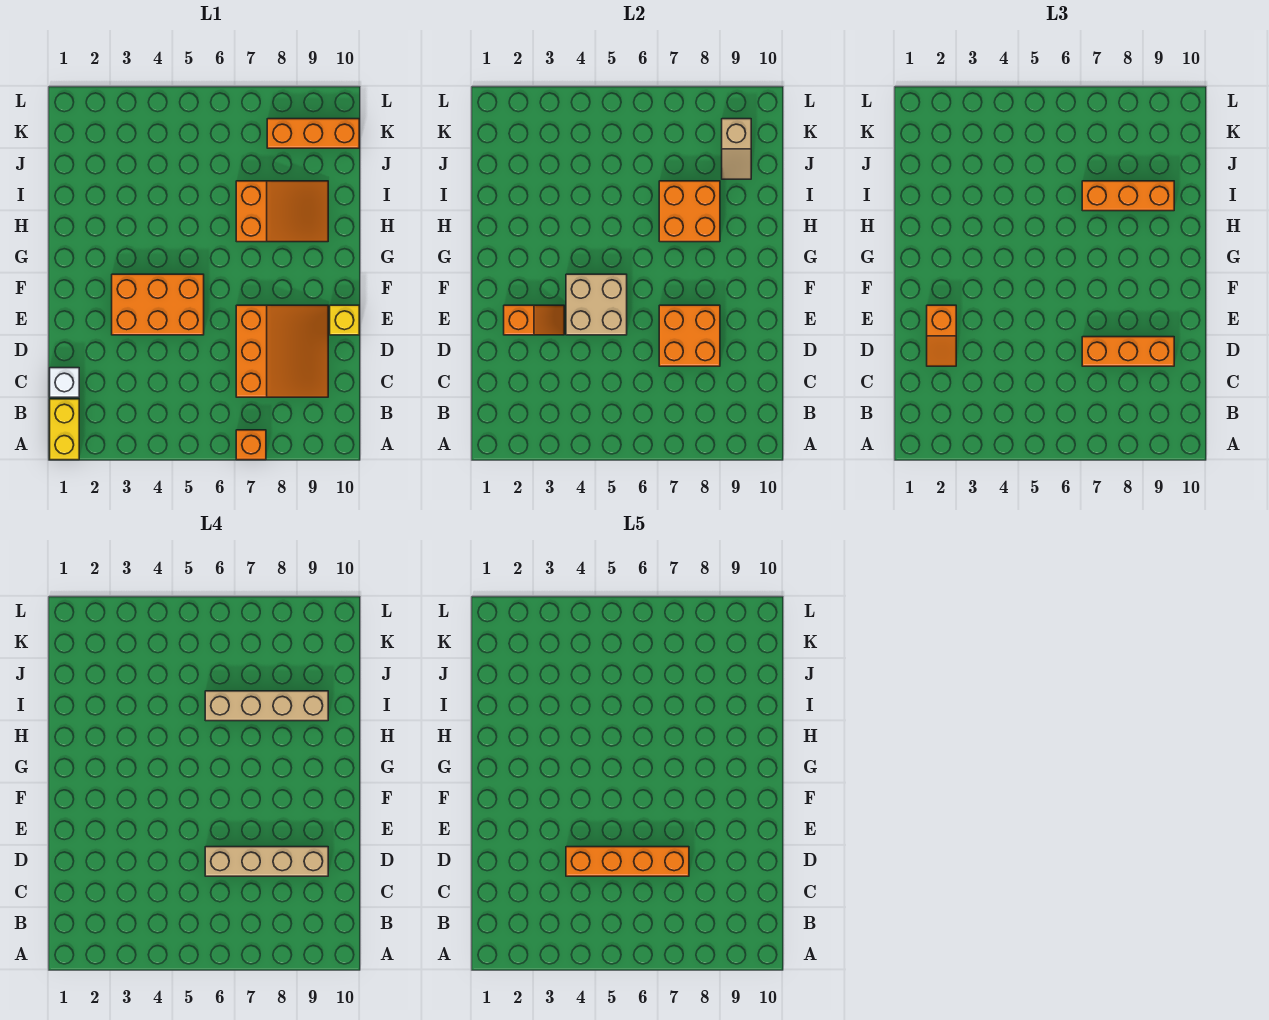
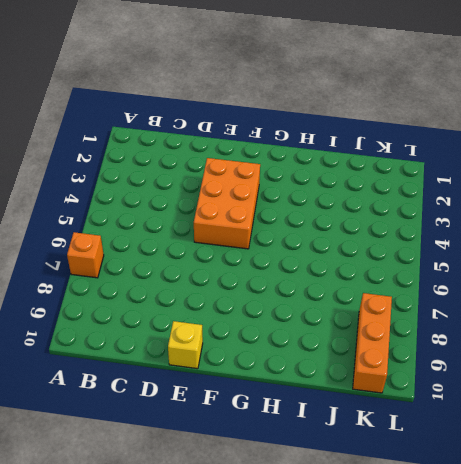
none -> yellow 1x2 brick [50,399,79,460]
none -> white 1x1 brick [50,368,79,397]
none -> orange 3x3 slope [236,305,328,397]

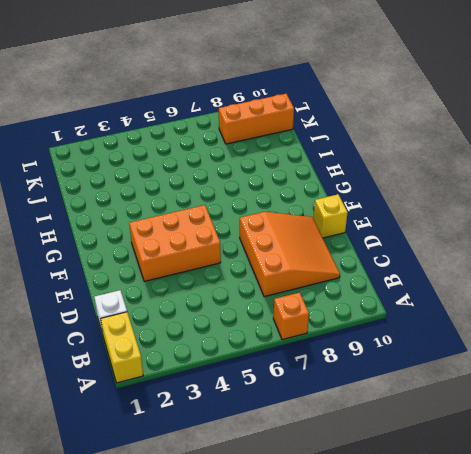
none -> orange 2x3 slope [236,181,328,242]
none -> orange 2x2 brick [659,305,720,366]
none -> orange 1x2 slope [504,305,564,335]

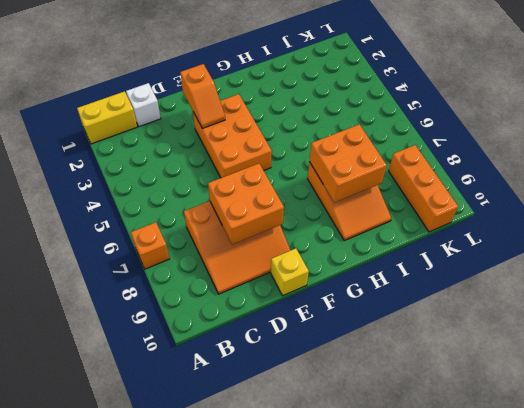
none -> tan 2x2 brick [566,274,627,335]
none -> tan 1x2 slope [722,119,751,179]
none -> orange 1x2 slope [927,305,956,366]

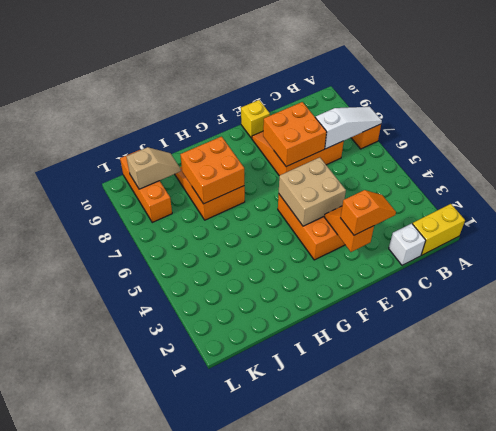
white 1x3 slope [315,107,382,149] -> none
none -> orange 1x3 brick [1082,337,1174,366]
none -> orange 1x3 brick [1082,181,1174,211]
none -> tan 1x4 brick [205,847,328,876]

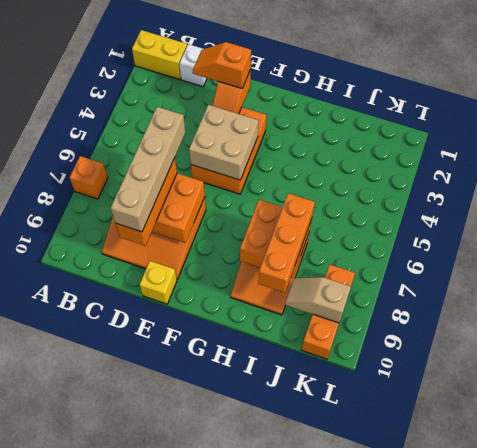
none -> tan 1x4 brick [205,691,328,721]
none -> orange 1x4 brick [566,847,689,876]

